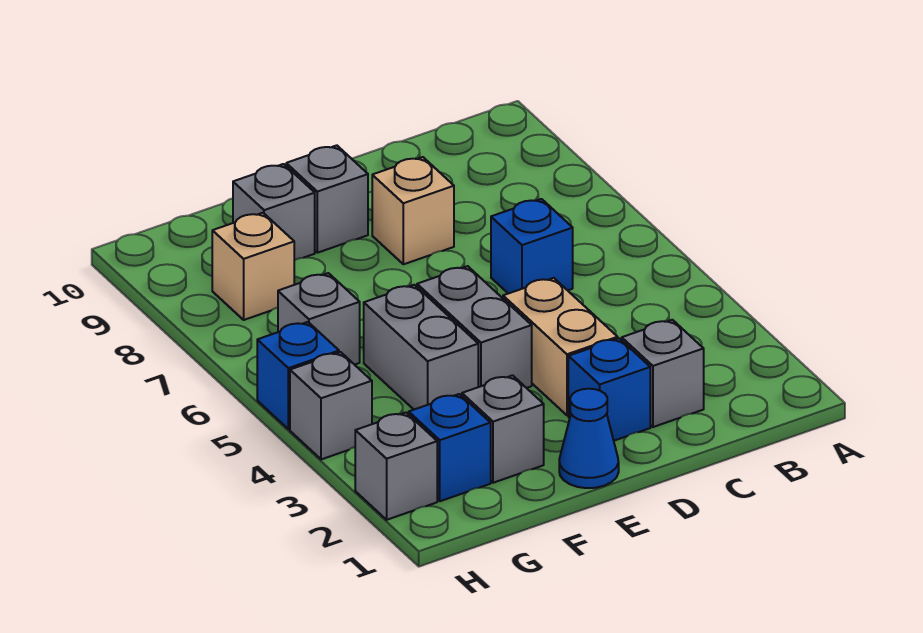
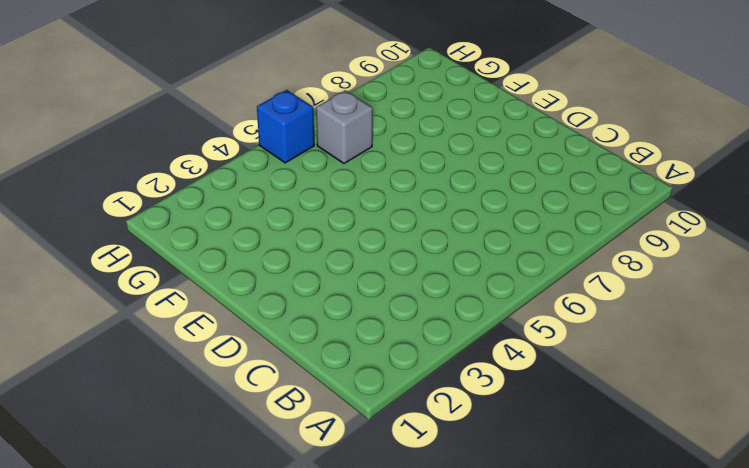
none -> grey 1x1 brick [622,320,704,427]
none -> blue 1x1 brick [491,199,573,294]
none -> blue 1x1 brick [568,338,650,441]

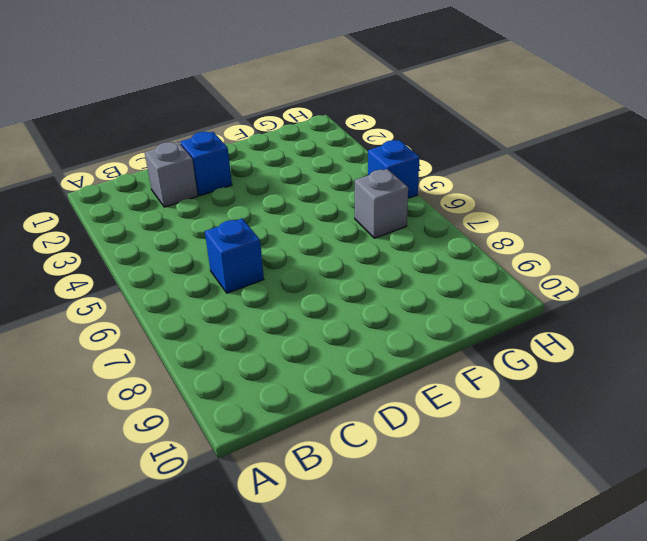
none -> tan 1x2 brick [503,278,618,415]
none -> tan 1x1 brick [372,157,454,264]
none -> blue 1x1 cone [559,389,619,488]

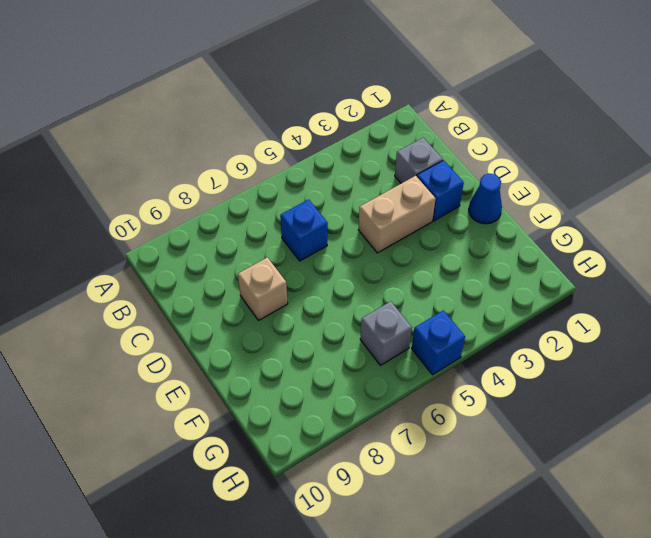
none -> grey 1x2 brick [417,266,532,388]
none -> grey 1x1 brick [286,145,368,253]
none -> grey 1x1 brick [462,375,544,483]

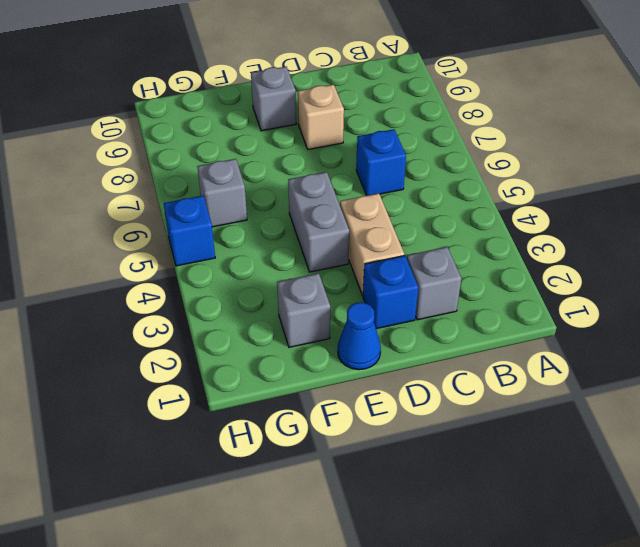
none -> grey 1x2 brick [364,285,478,409]
none -> grey 1x1 brick [233,164,315,260]
none -> blue 1x1 brick [409,394,491,501]

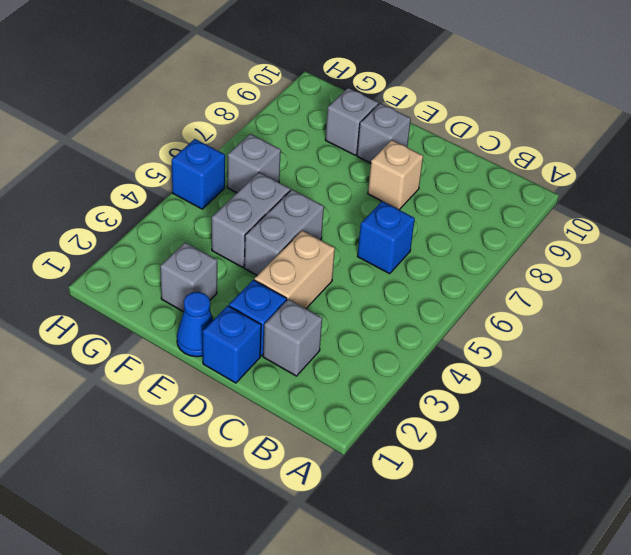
blue 1x1 brick [203,306,261,383] -> blue 1x1 brick moved to [409,394,491,501]
none -> tan 1x1 brick [212,213,294,320]
none -> grey 1x1 brick [355,413,437,520]
none -> grey 1x1 brick [290,352,372,459]

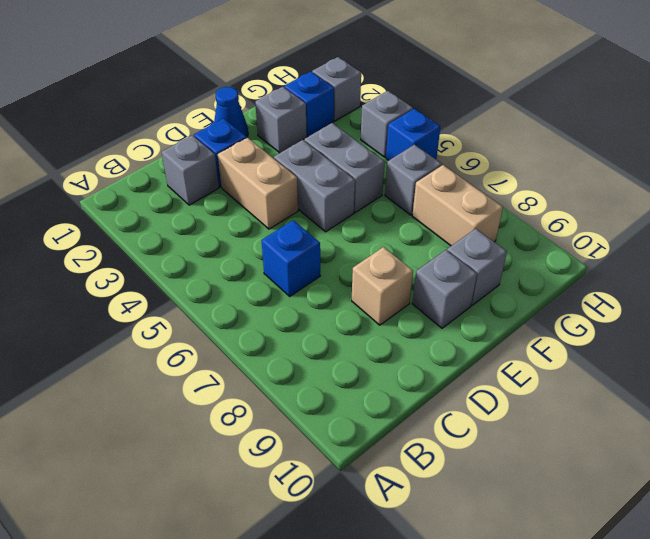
tan 1x2 brick [412,165,503,246] -> tan 1x1 brick [212,213,294,320]

